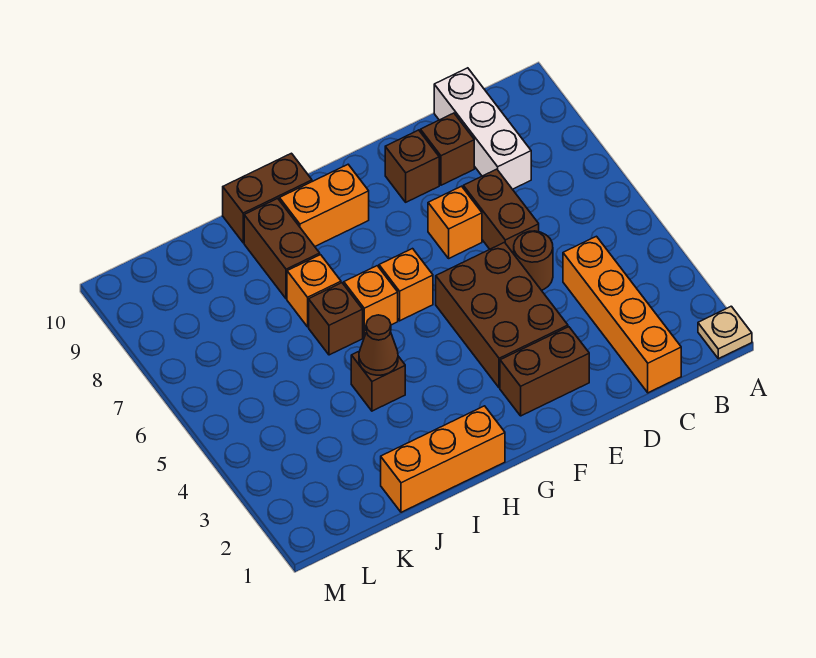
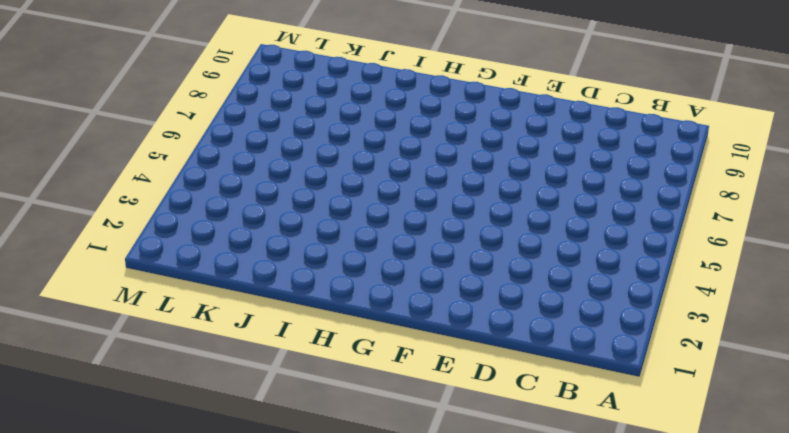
none -> tan 1x1 plate [698,306,752,359]
none -> orange 1x4 brick [563,236,681,393]
none -> white 1x3 brick [434,68,531,189]

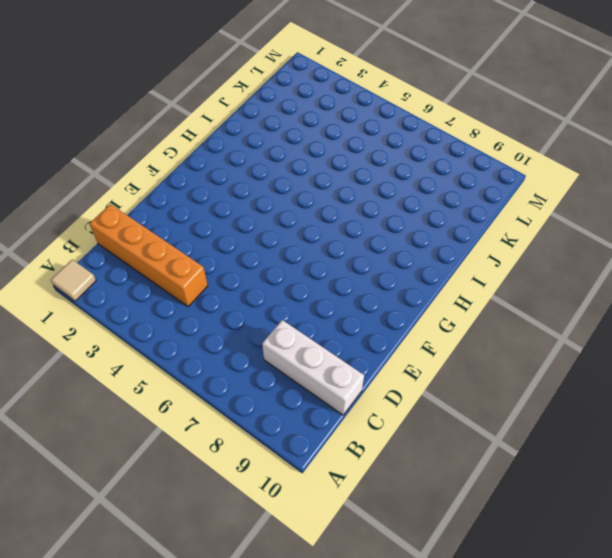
tan 1x1 tile [51,260,96,301] -> tan 1x1 plate [698,306,752,359]
none -> brown 1x1 round brick [514,231,553,290]
none -> brown 1x2 brick [463,169,539,254]
none -> brown 1x1 brick [420,113,474,185]

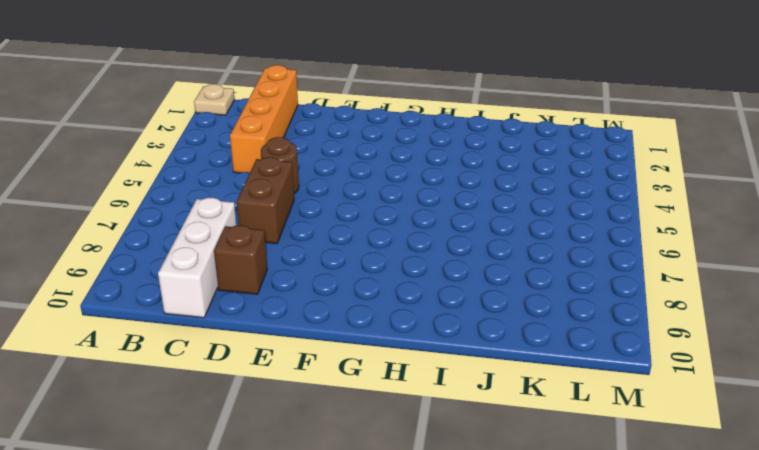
none -> brown 1x2 brick [500,327,589,416]
none -> brown 2x3 brick [436,242,568,388]
none -> orange 1x1 brick [428,186,482,258]

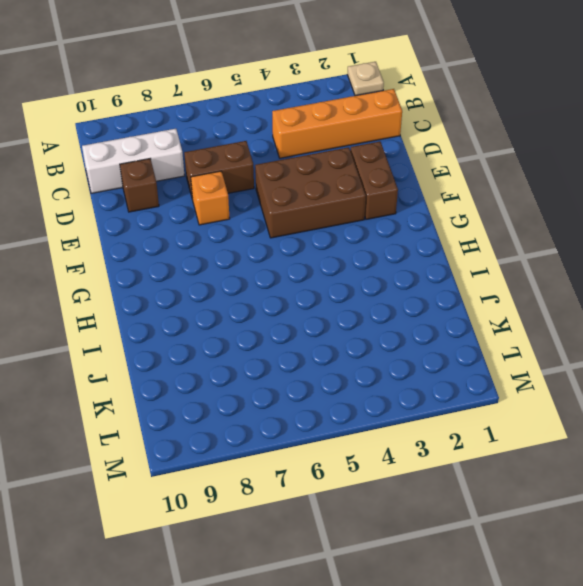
none -> brown 1x1 round brick [514,231,553,290]
none -> brown 1x1 brick [385,130,439,202]
none -> orange 1x1 brick [379,249,433,321]

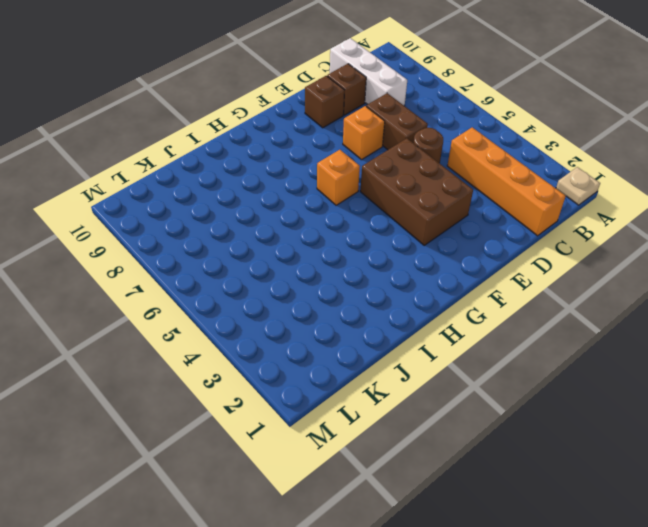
none -> brown 1x2 brick [500,327,589,416]
none -> orange 1x2 brick [279,165,369,246]
none -> orange 1x3 brick [381,406,505,512]

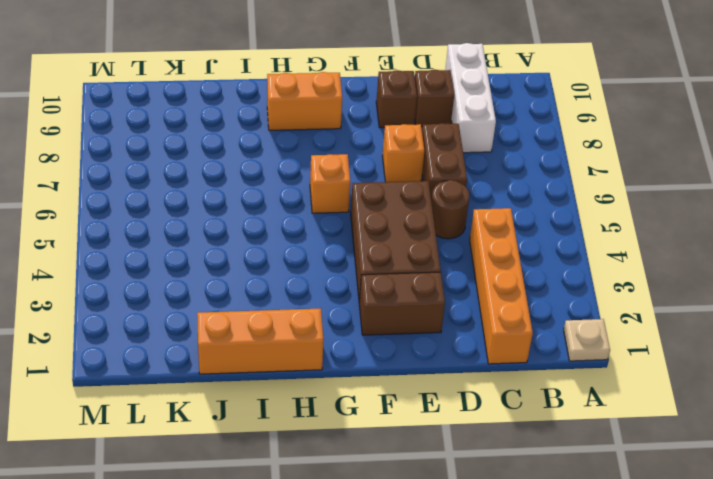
none -> orange 1x1 brick [344,266,398,337]
none -> brown 1x2 brick [223,153,312,243]
none -> brown 1x1 brick [351,351,405,411]

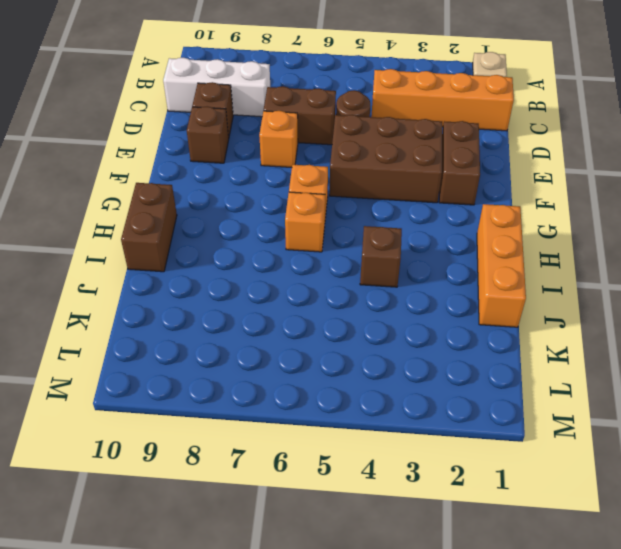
none -> orange 1x2 brick [279,165,369,246]
none -> brown 1x1 brick [309,283,363,355]
none -> orange 1x1 brick [287,255,341,327]

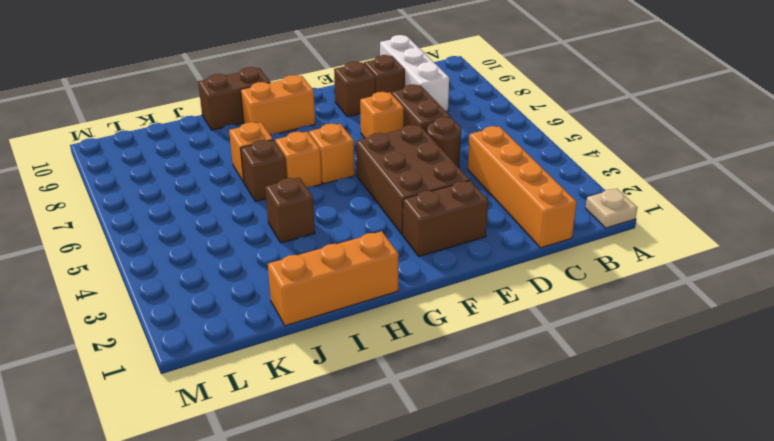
none -> brown 1x2 brick [244,198,320,299]
none -> brown 1x1 cone [359,315,398,375]

